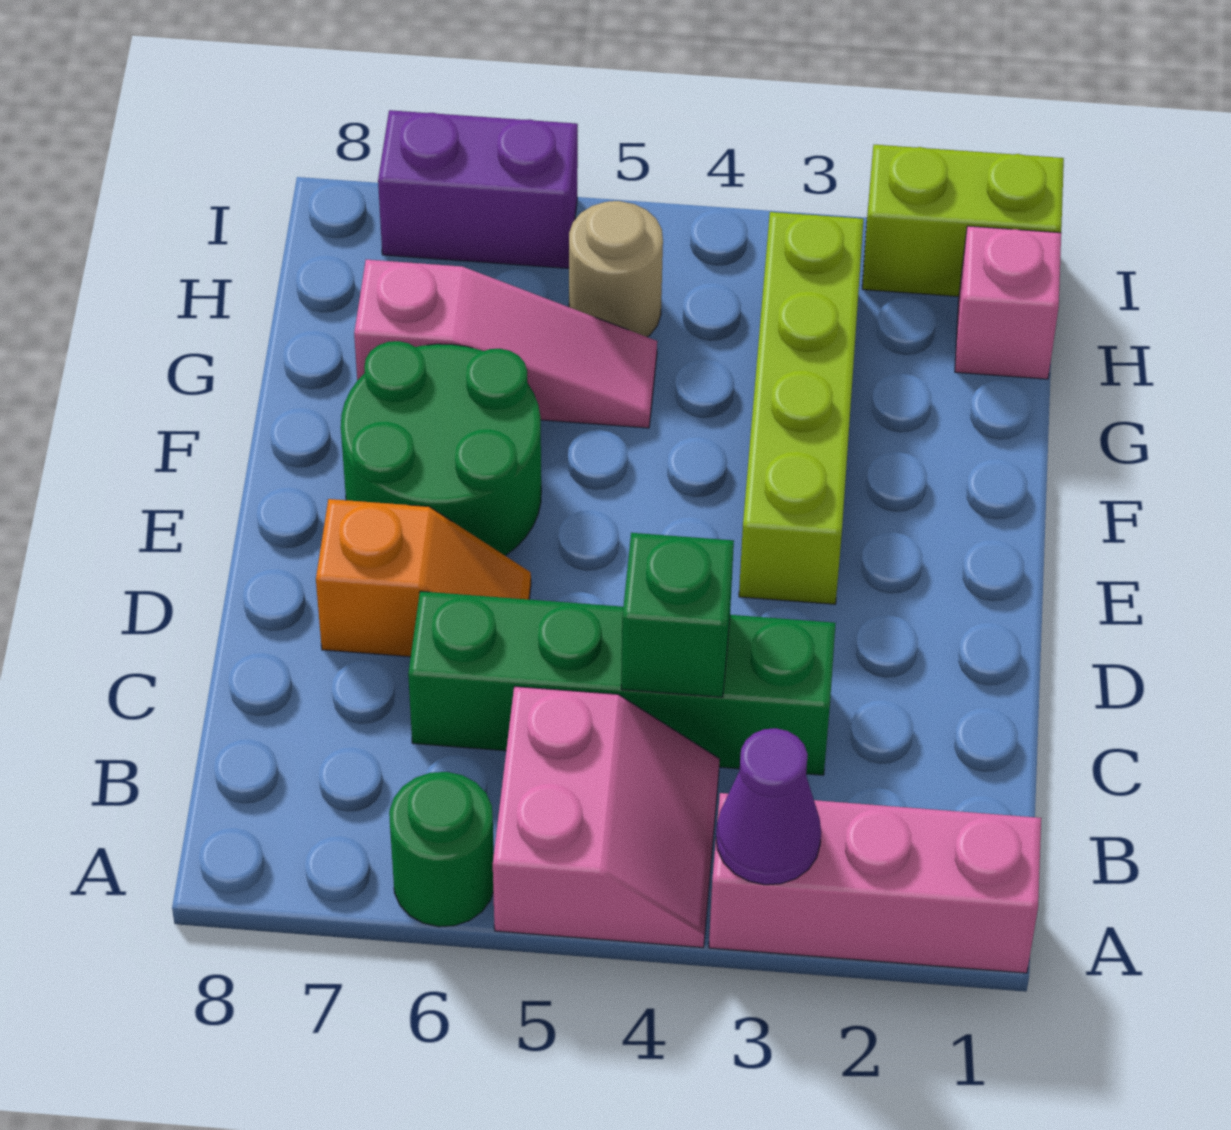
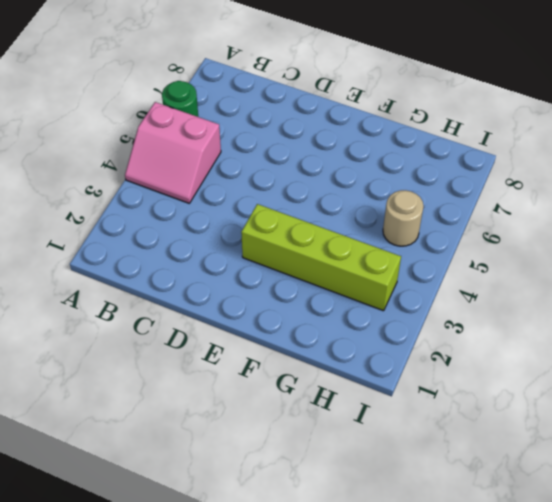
none -> pink 1x3 brick [709,793,1041,973]
none -> green 1x4 brick [408,591,836,775]
none -> orange 1x2 slope [316,499,531,657]

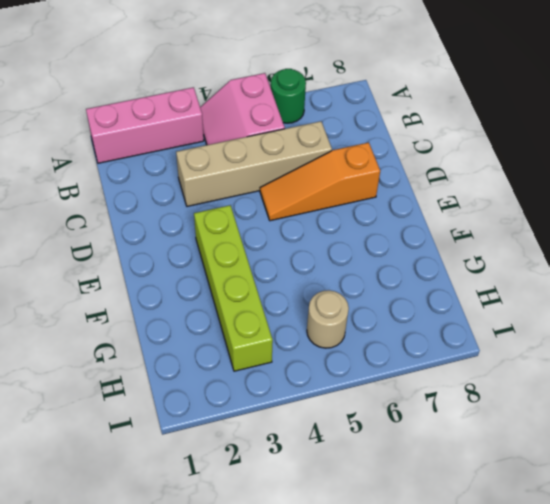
tan 1x4 brick [176,121,332,206] -> green 1x4 brick [408,591,836,775]
orange 1x3 slope [260,143,380,221] -> orange 1x2 slope [316,499,531,657]
none -> green 2x2 round brick [341,341,541,556]
none -> pink 1x3 slope [354,260,657,428]
none -> pink 1x1 brick [955,226,1061,379]

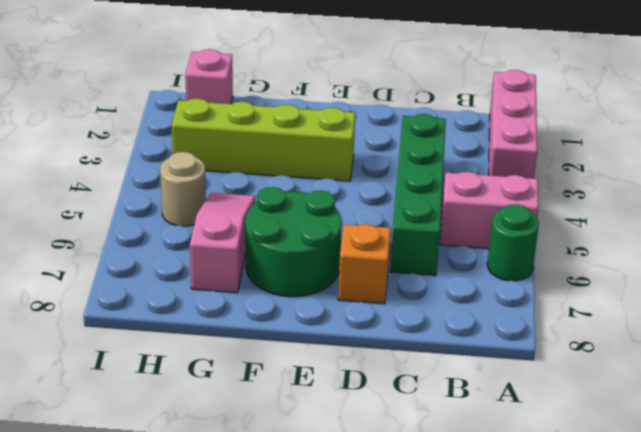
none -> lime 1x2 brick [862,145,1064,297]
none -> purple 1x2 brick [378,110,578,268]
none -> purple 1x1 cone [716,728,821,885]

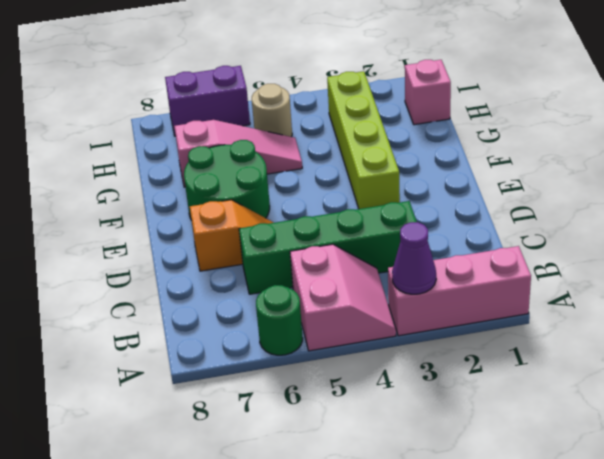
none -> lime 1x2 brick [862,145,1064,297]
none -> green 1x1 brick [621,533,734,697]

